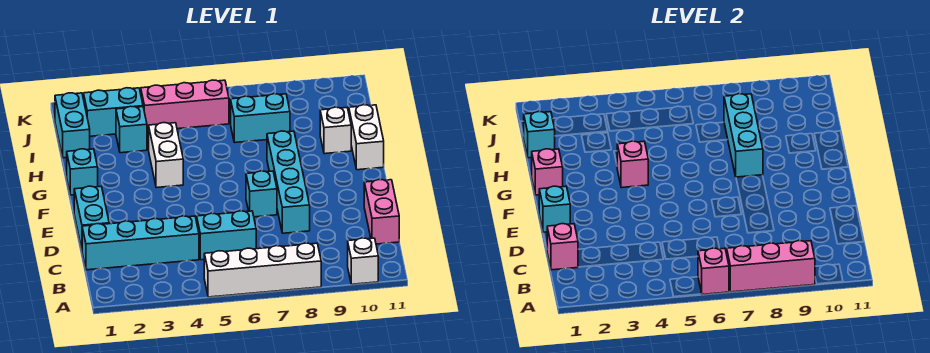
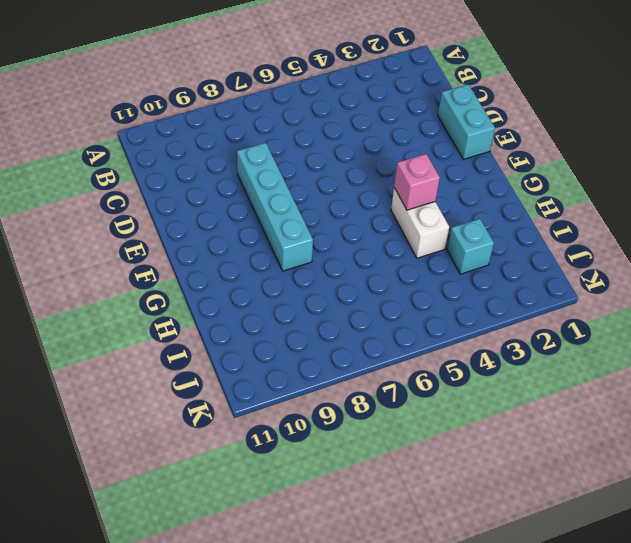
none -> white 1x4 brick [204,243,321,297]
none -> white 1x1 brick [348,238,378,284]
none -> cyan 1x4 brick [82,216,199,270]

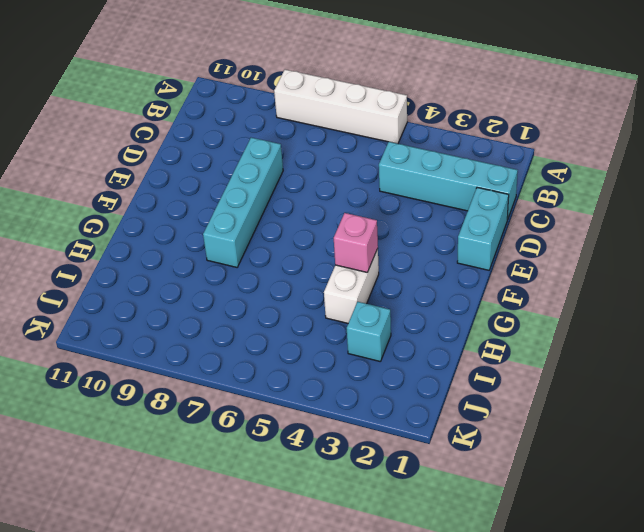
none -> white 1x1 brick [348,238,378,284]
none -> cyan 1x2 brick [197,211,256,260]
none -> pink 1x2 brick [364,180,399,244]

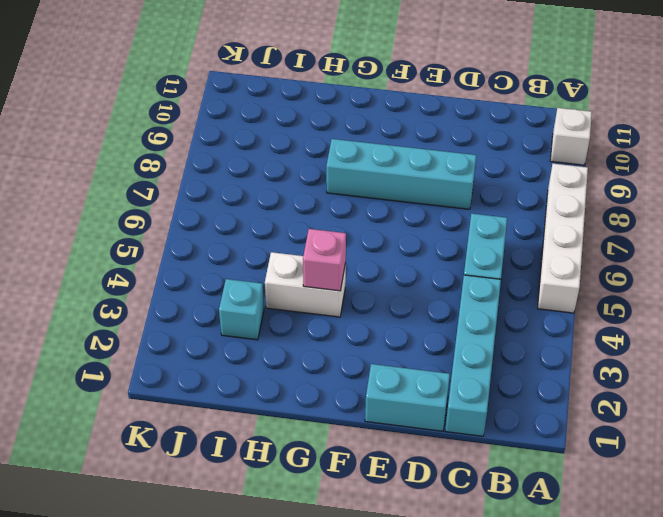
none -> pink 1x2 brick [364,180,399,244]
none -> cyan 1x1 brick [246,171,277,217]
none -> cyan 1x1 brick [67,149,98,195]

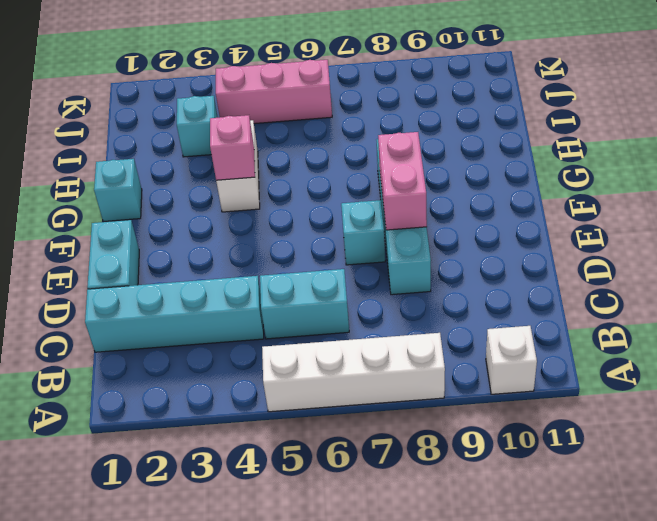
pink 1x2 brick [378,132,427,230] -> pink 1x2 brick moved to [364,180,399,244]
none -> white 1x2 brick [349,105,384,170]
none -> white 1x1 brick [320,107,351,154]
none -> cyan 1x2 brick [55,93,90,158]

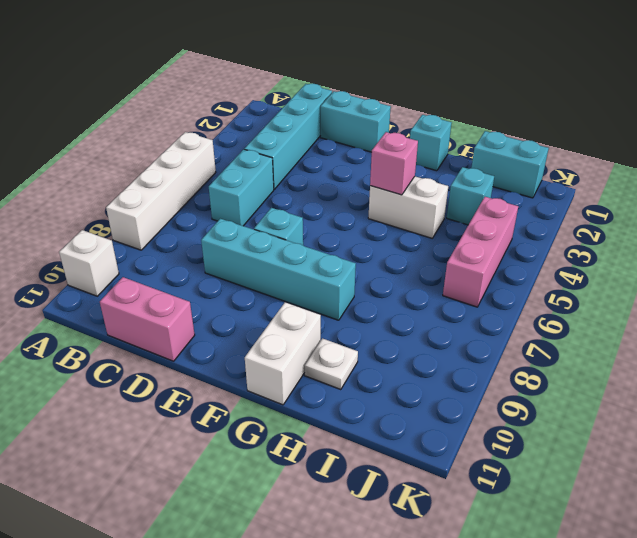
white 1x2 brick [245,302,321,405] -> white 1x2 brick turned to [349,105,384,170]
white 1x1 plate [305,338,358,390] -> white 1x1 brick [320,107,351,154]
none -> cyan 1x2 brick [231,94,290,143]
none -> cyan 1x2 brick [84,88,143,136]
none -> pink 1x1 brick [698,248,729,295]

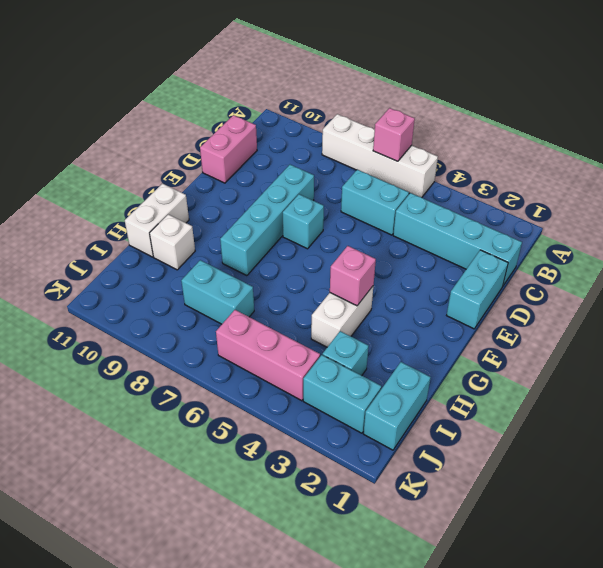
none -> white 1x1 brick [348,238,378,284]
none -> cyan 1x1 brick [67,149,98,195]
none -> pink 1x3 brick [727,241,815,292]

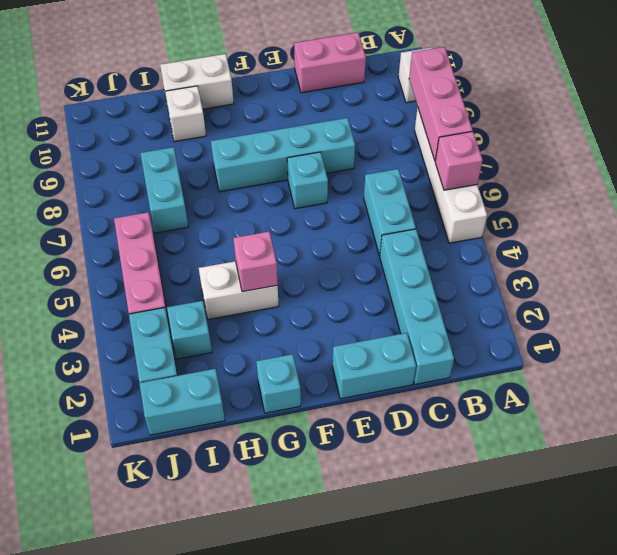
none -> pink 1x1 brick [547,224,578,270]
none -> cyan 1x1 brick [539,186,570,233]
none -> pink 1x1 brick [532,149,563,195]

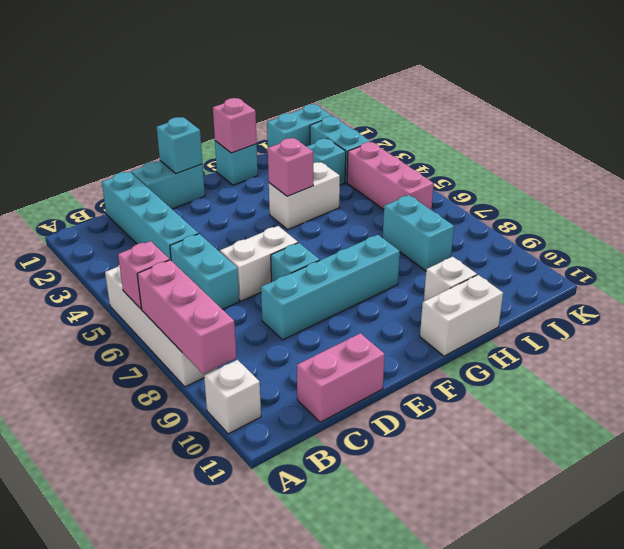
white 1x2 brick [220,226,298,301] -> none
none -> pink 1x1 brick [547,224,578,270]
none -> cyan 1x3 brick [724,94,763,177]
none -> cyan 1x1 brick [524,112,555,158]

